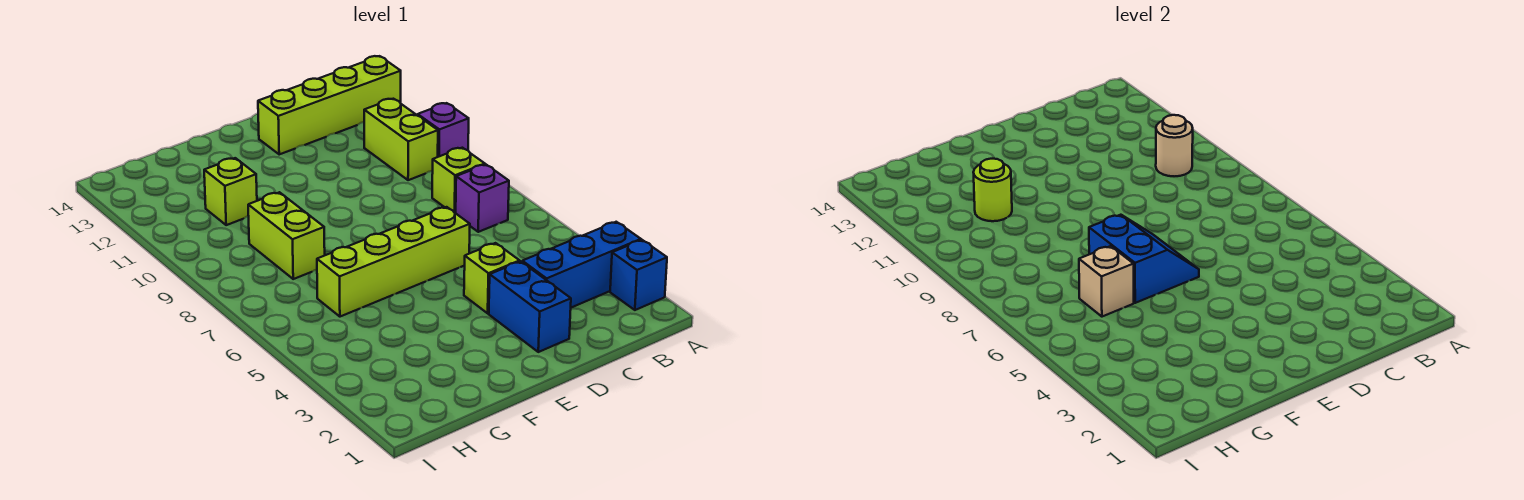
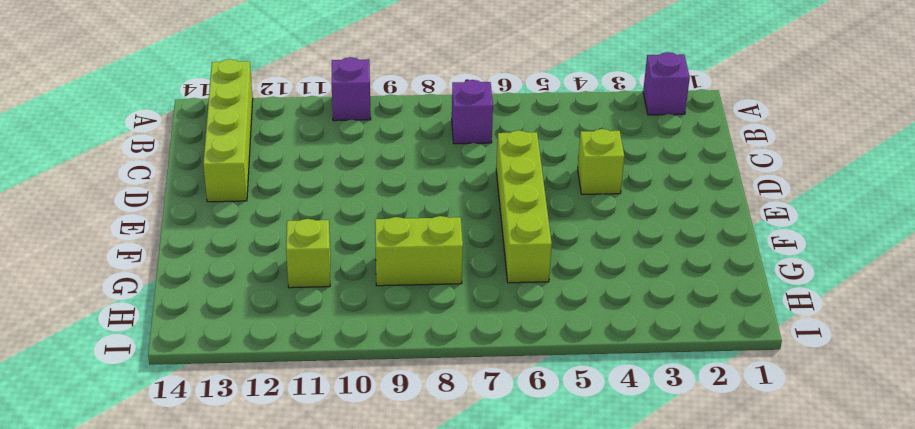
purple 1x1 brick [643,52,690,115] -> blue 1x1 brick [610,240,667,310]
none -> blue 1x3 brick [522,222,641,308]
none -> lime 1x1 brick [432,148,485,213]
none -> lime 1x2 brick [364,99,438,180]

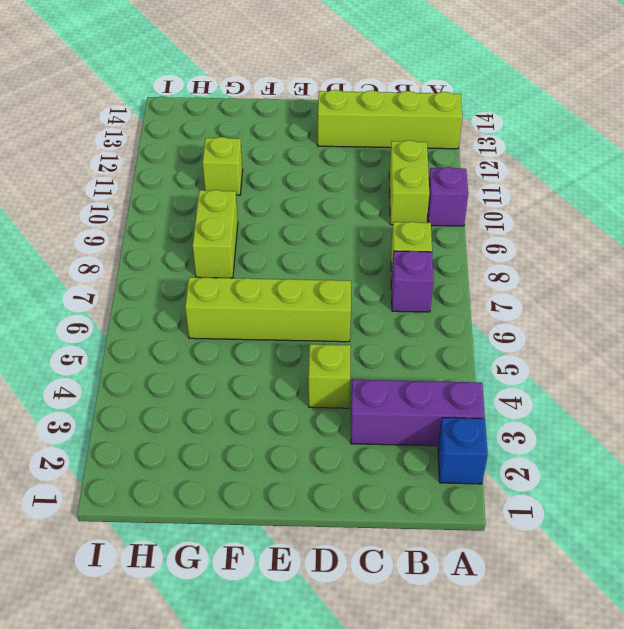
purple 1x3 brick [351,380,485,446] -> blue 1x3 brick [522,222,641,308]
none -> blue 1x2 brick [489,261,571,352]
none -> tan 1x1 round brick [1156,115,1193,176]
none -> blue 2x2 slope [1089,215,1199,303]

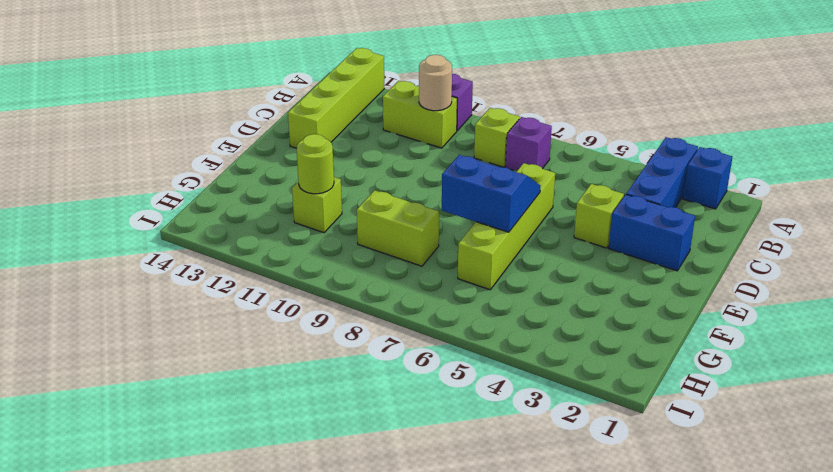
none -> tan 1x1 brick [1079,246,1134,317]

